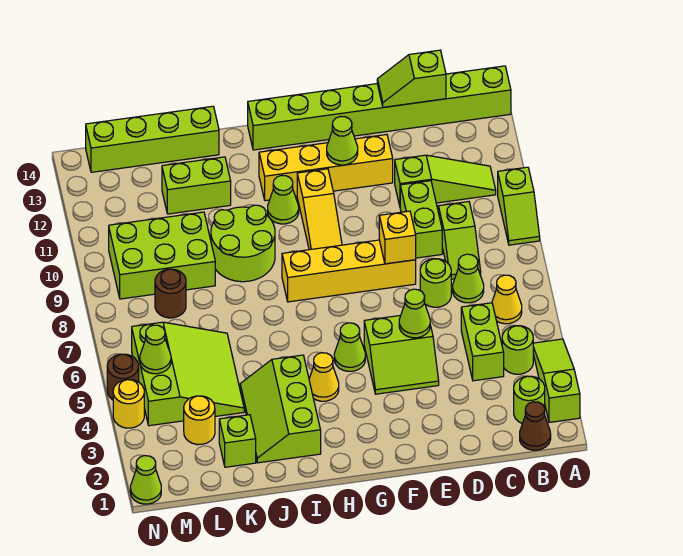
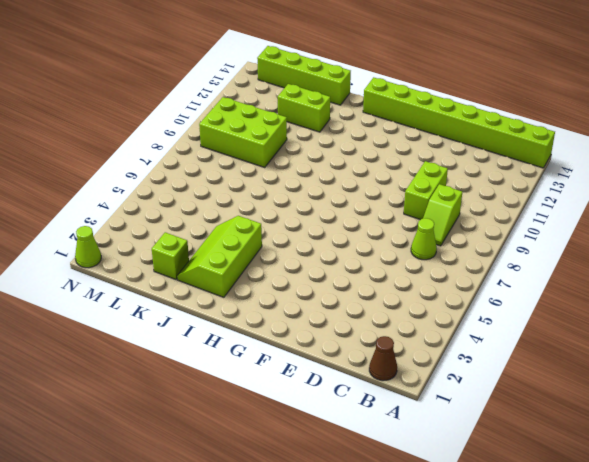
none -> lime 1x3 slope [533,339,580,422]
none -> lime 1x2 slope [498,167,540,245]
none -> lime 1x1 round brick [514,376,545,424]
none -> lime 1x1 round brick [502,326,533,374]

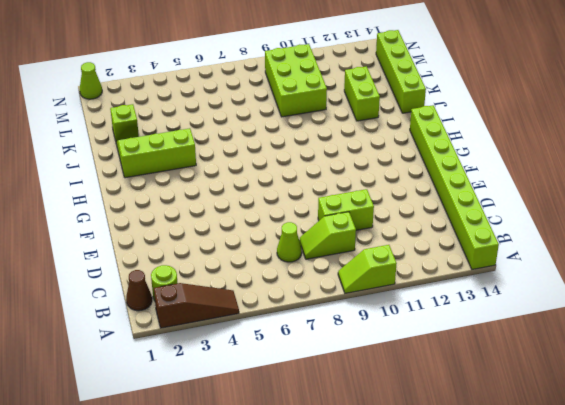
brown 1x3 slope [154,283,239,328] -> lime 1x3 slope [533,339,580,422]
none -> lime 1x1 round brick [502,326,533,374]
none -> yellow 1x1 cone [492,275,522,324]
none -> lime 1x3 slope [395,155,496,206]
none -> lime 1x2 brick [461,303,504,381]

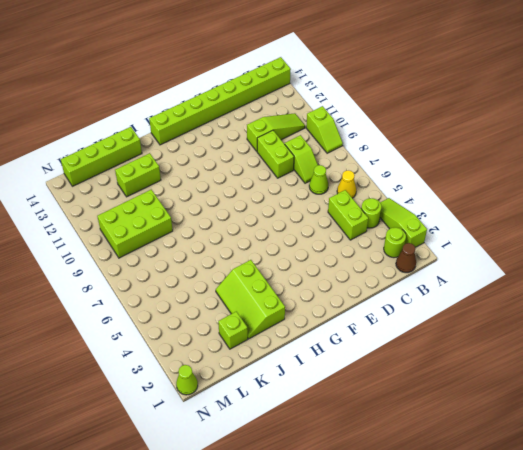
none -> lime 1x1 round brick [420,259,451,307]
none -> lime 2x2 slope [364,315,439,394]
none -> yellow 1x4 brick [282,240,416,302]
none -> yellow 1x4 brick [259,135,393,201]

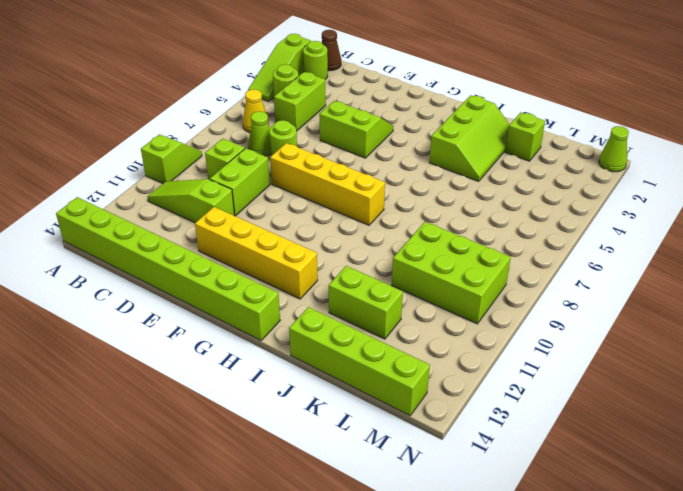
none -> lime 1x1 cone [334,323,365,371]
none -> yellow 1x3 slope [297,169,342,250]
none -> yellow 1x1 cone [309,353,339,401]
none -> lime 1x1 cone [268,175,299,224]

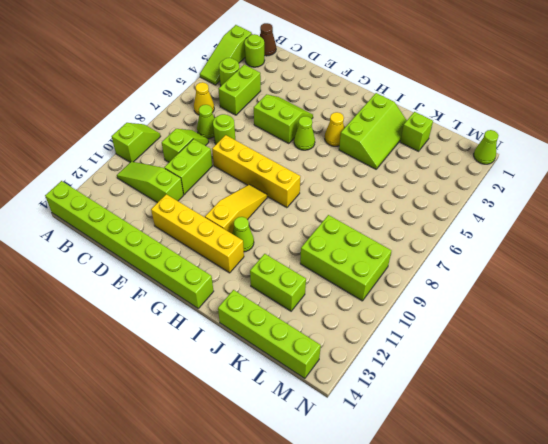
none -> lime 2x2 round brick [211,205,275,282]
none -> lime 3x3 slope [132,322,244,426]
none -> yellow 1x1 round brick [184,396,215,445]
none -> brown 1x1 round brick [155,269,186,318]

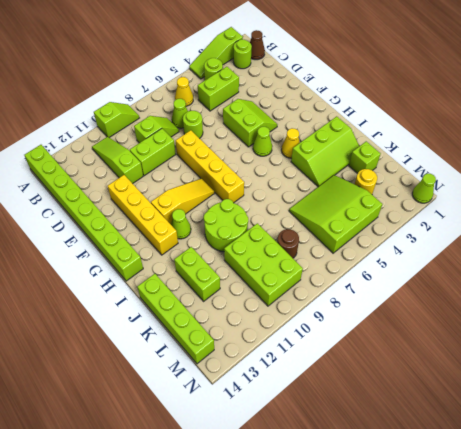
none -> yellow 1x1 round brick [113,380,144,428]
none -> brown 1x1 round brick [107,354,139,400]
none -> lime 1x2 slope [377,50,446,107]
none -> lime 1x1 cone [399,289,430,338]

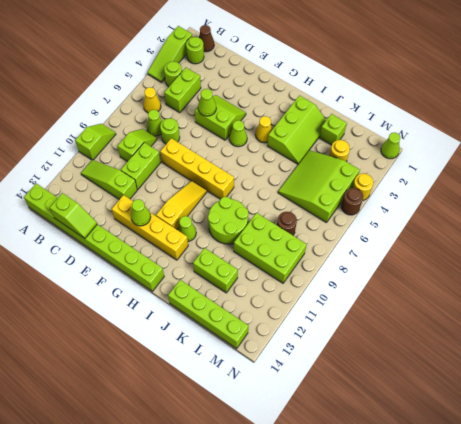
none -> yellow 1x1 brick [379,211,416,264]
none -> lime 1x1 cone [140,325,171,374]

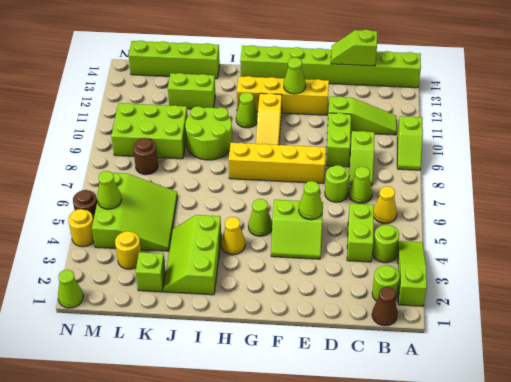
none -> yellow 1x1 brick [379,211,416,264]

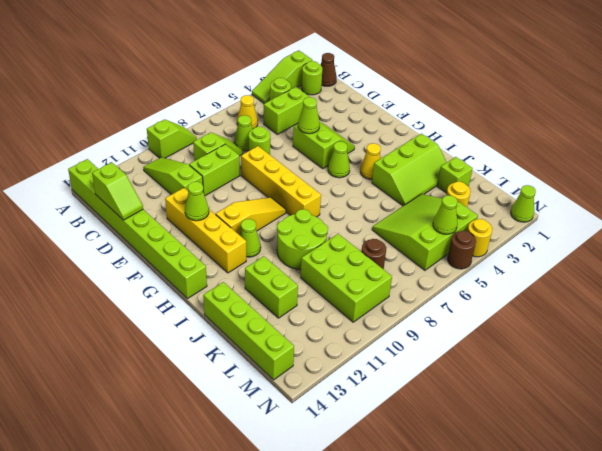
none -> yellow 1x1 brick [379,211,416,264]

